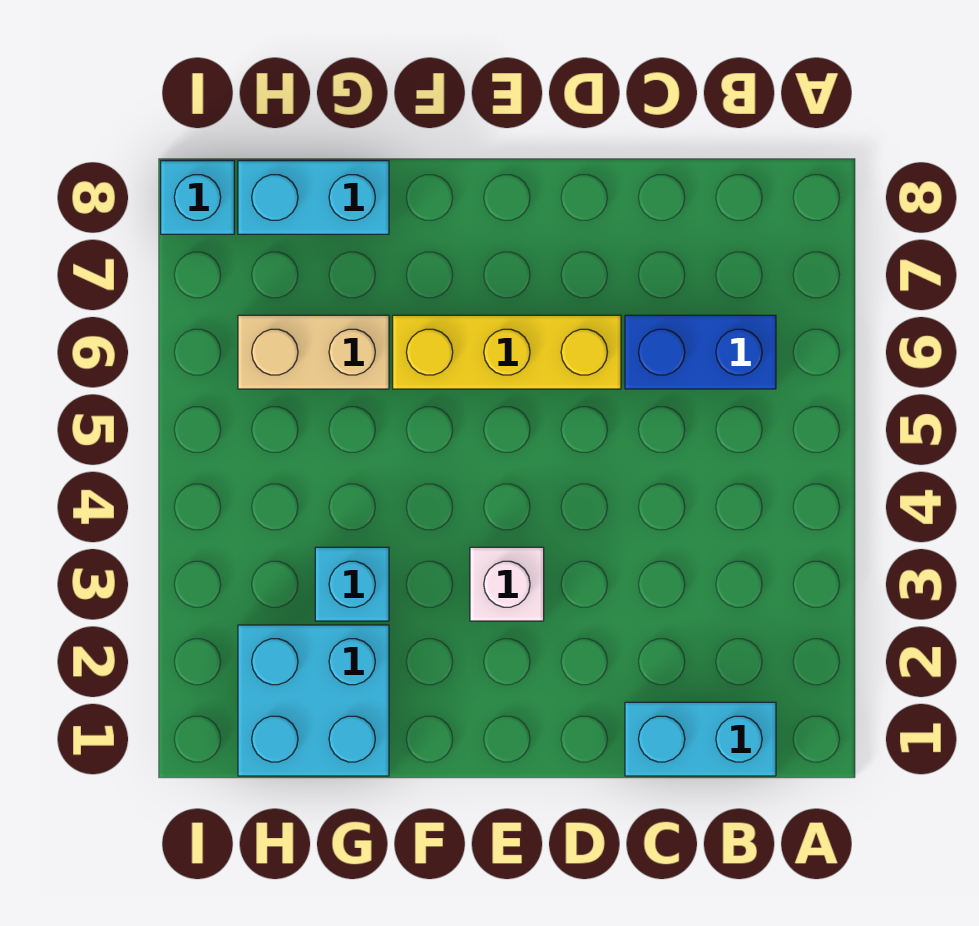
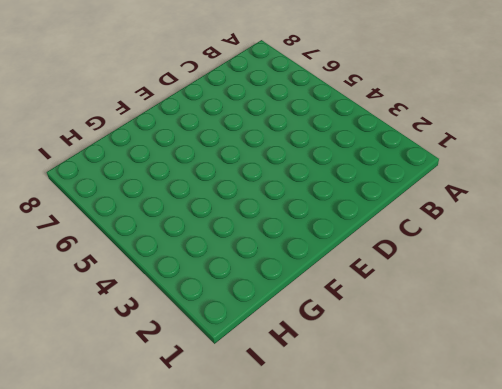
none -> cyan 1x2 brick [625,702,776,776]
none -> blue 1x2 brick [625,315,776,389]

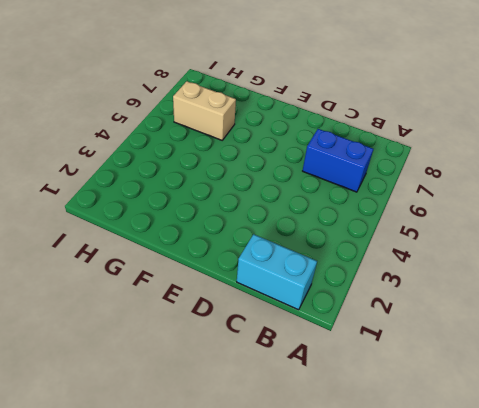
none -> yellow 1x3 brick [393,315,621,389]
none -> white 1x1 brick [470,547,544,621]

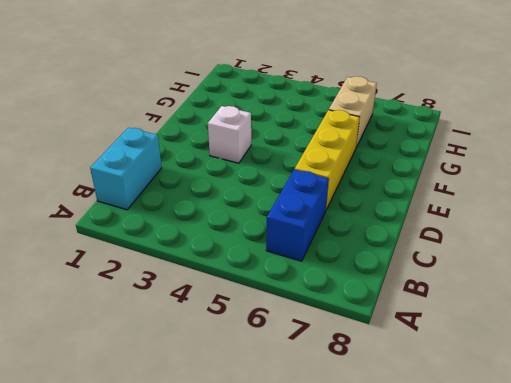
none -> cyan 2x2 brick [238,625,389,776]
none -> cyan 1x1 brick [315,547,389,621]

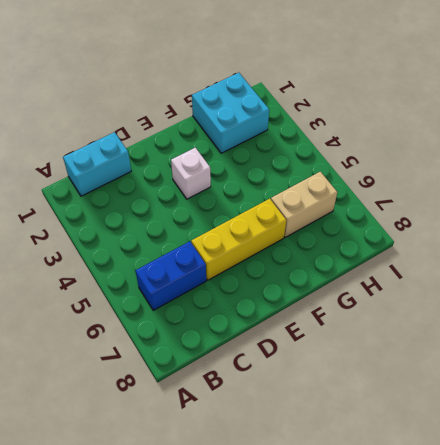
none -> cyan 1x1 brick [315,547,389,621]
none -> cyan 1x2 brick [238,161,389,234]

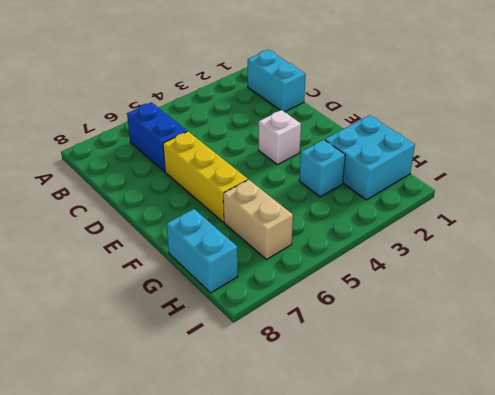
none -> cyan 1x1 brick [161,161,234,234]

